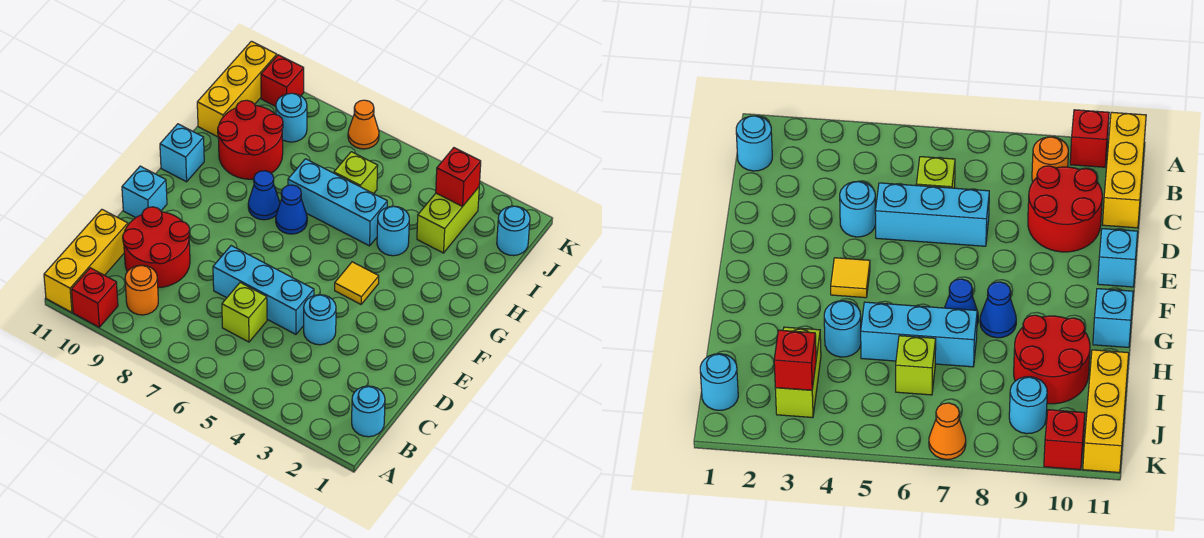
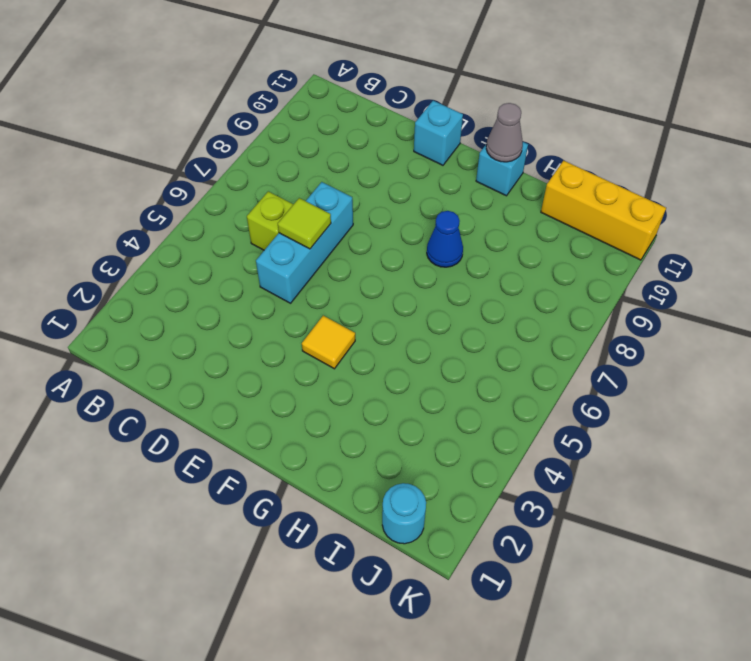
lime 1x1 tile [278,198,331,249] -> none
grey 1x1 cone [486,103,523,162] -> none
none -> red 1x1 brick [71,268,118,327]
none -> yellow 1x3 brick [44,209,128,312]
none -> cyan 1x1 round brick [352,386,385,437]

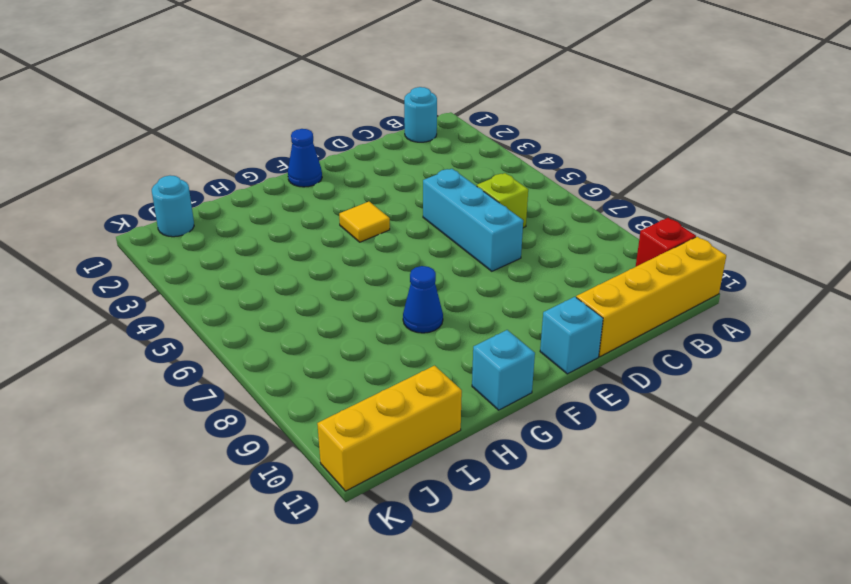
yellow 1x4 brick [576,237,726,357] -> yellow 1x3 brick [44,209,128,312]
blue 1x1 cone [288,129,322,187] -> blue 1x1 cone moved to [276,185,307,234]
none -> orange 1x1 round brick [125,265,158,315]
none -> red 2x2 round brick [123,207,190,288]
none -> cyan 1x1 round brick [304,295,336,345]

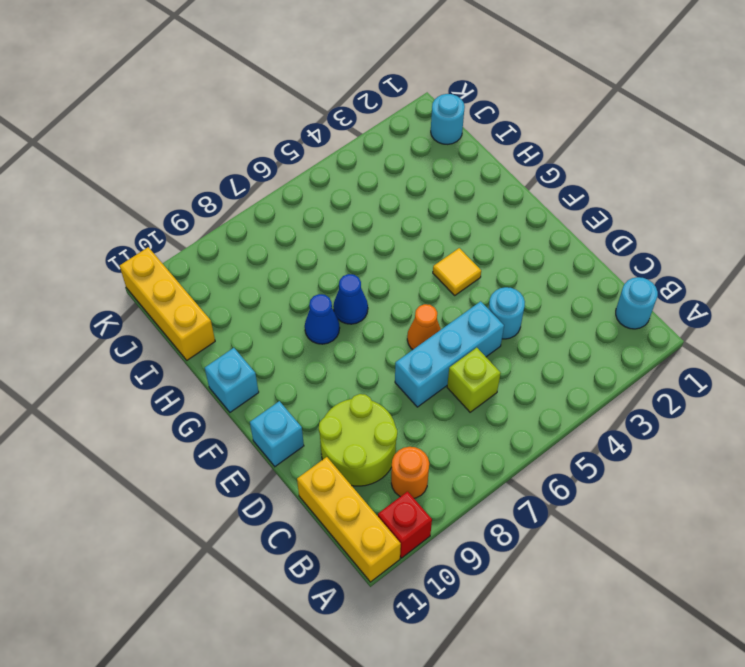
lime 2x2 round brick [319,394,397,486] -> red 2x2 round brick [123,207,190,288]
orange 1x1 cone [407,304,441,350] -> orange 1x1 cone moved to [348,100,379,149]
none -> cyan 1x1 round brick [377,206,409,256]
none -> cyan 1x3 brick [288,159,387,246]
none -> red 2x2 round brick [218,100,283,179]

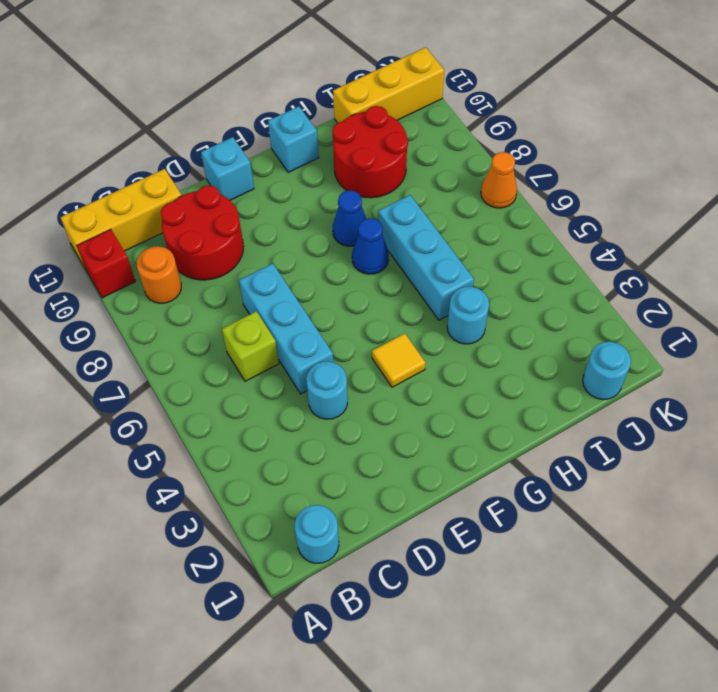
none -> lime 1x2 brick [417,187,479,253]
none -> lime 1x1 brick [334,152,378,194]
none -> cyan 1x1 round brick [276,93,307,142]

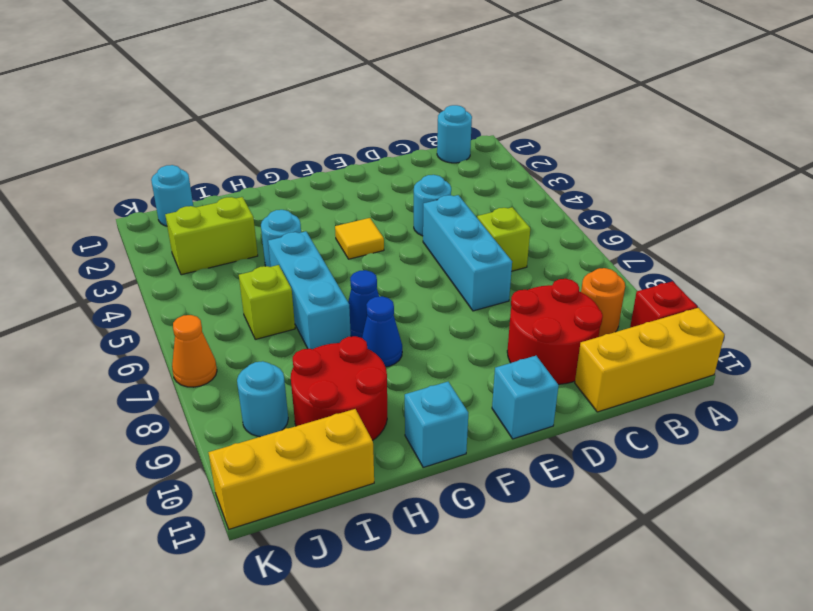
none -> red 1x1 brick [261,55,304,106]
none -> red 1x1 brick [436,148,481,207]

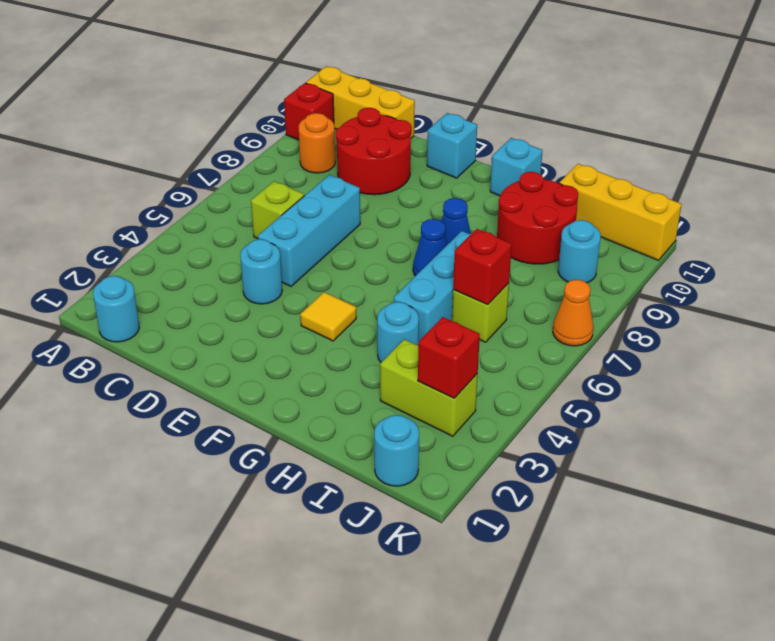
red 1x1 brick [453,229,512,305] -> red 1x1 brick moved to [261,55,304,106]

